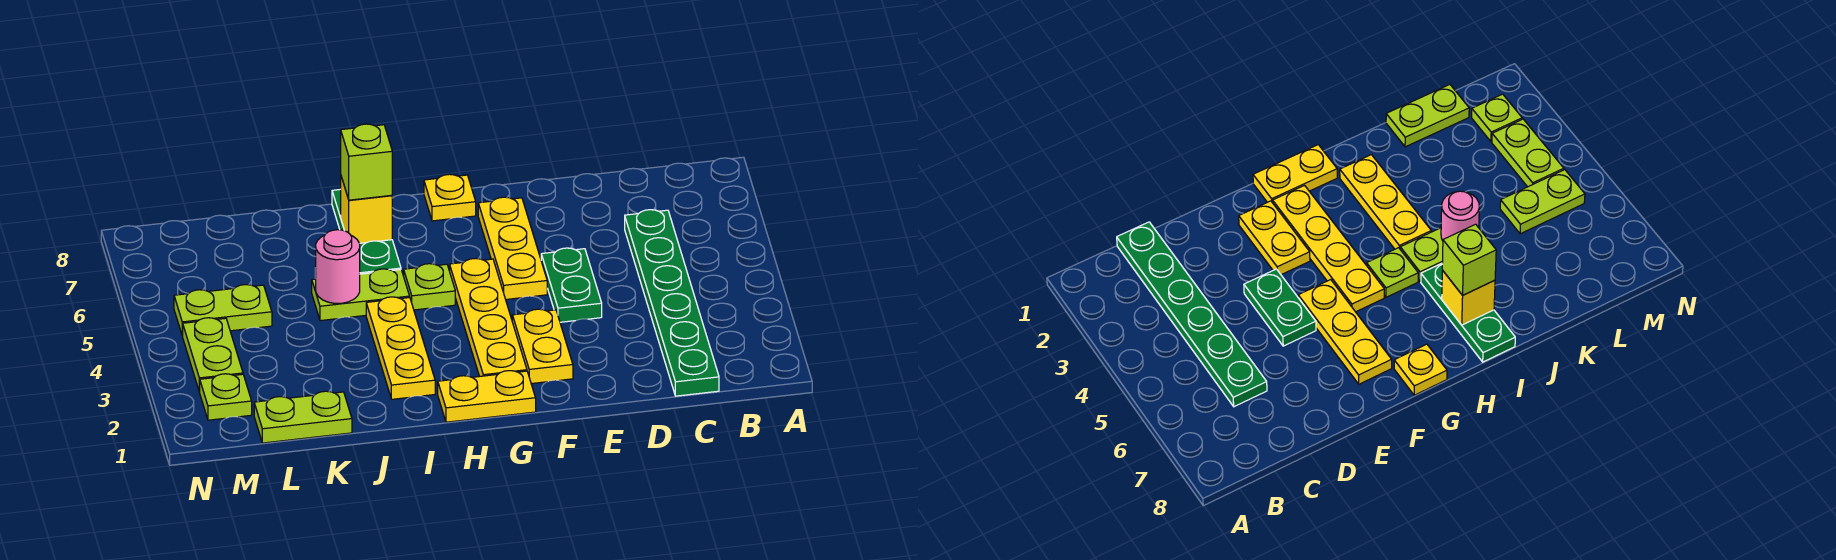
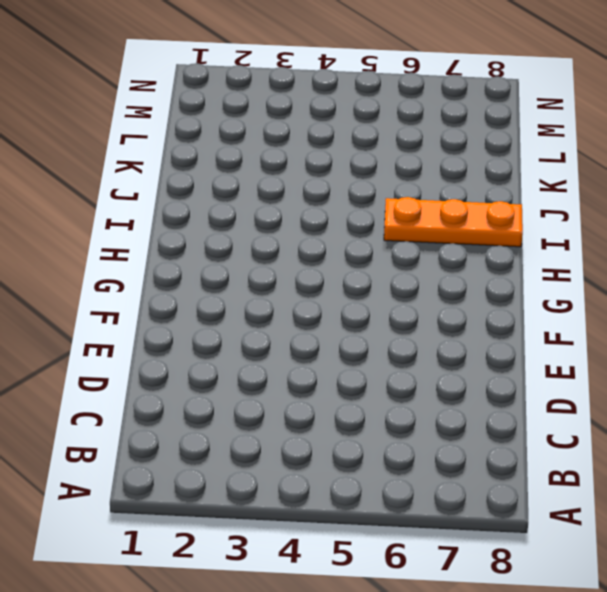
orange 1x3 plate [384,197,523,247] -> green 1x3 plate [332,189,401,274]
none -> green 1x6 plate [625,210,719,396]
none -> green 1x2 plate [541,248,602,322]
none -> yellow 1x2 plate [512,309,573,384]

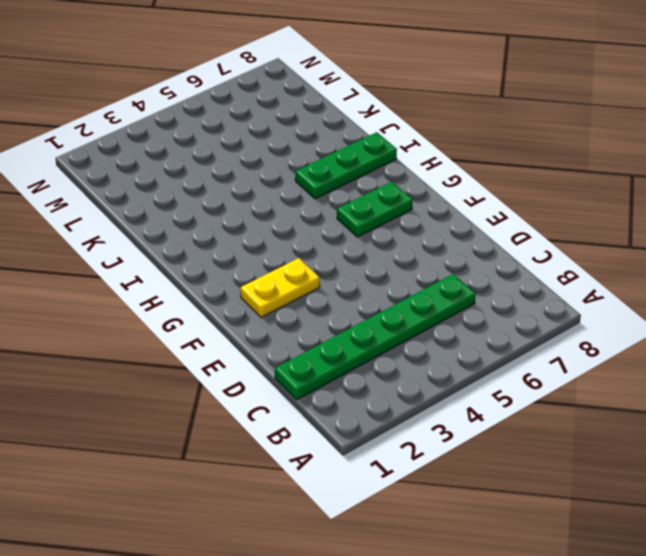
green 1x2 plate [337,181,413,237] -> green 1x2 plate moved to [541,248,602,322]
none -> yellow 1x3 plate [478,197,547,299]
none -> yellow 1x2 plate [438,371,536,422]
none -> yellow 1x4 plate [450,258,527,376]

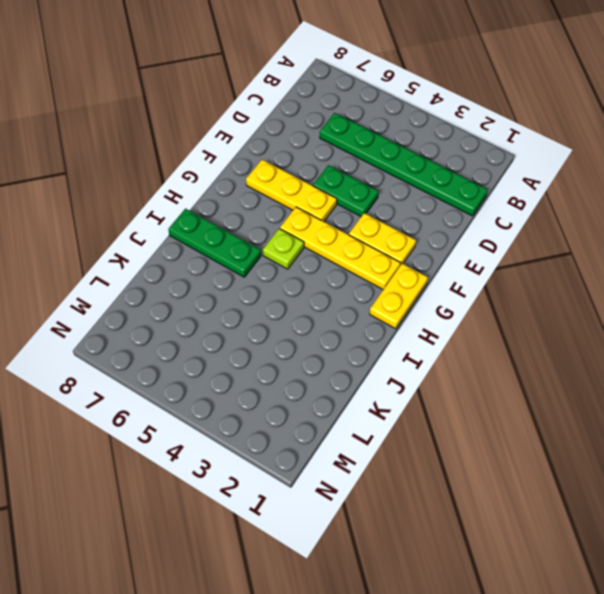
none -> yellow 1x1 plate [424,174,476,221]
none -> yellow 1x3 plate [366,297,435,399]
none -> lime 1x2 plate [312,269,410,321]

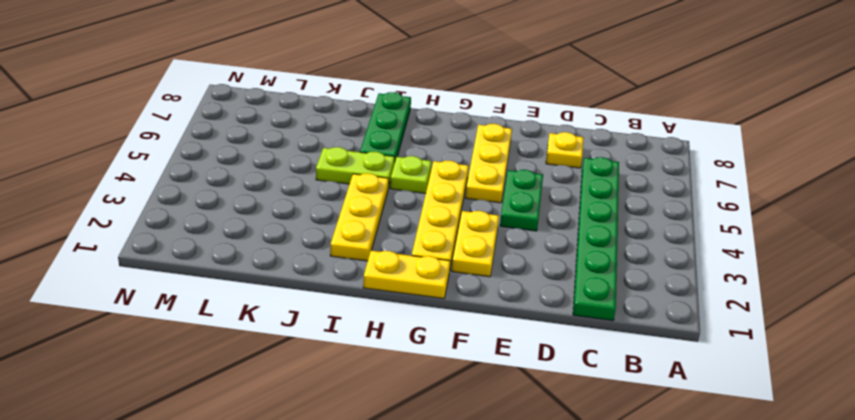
yellow 1x1 plate [546,132,584,168] -> yellow 1x1 plate moved to [424,174,476,221]
none -> lime 1x2 plate [254,391,352,443]
none -> lime 1x2 plate [174,285,272,336]
none -> lime 1x1 plate [200,374,252,420]

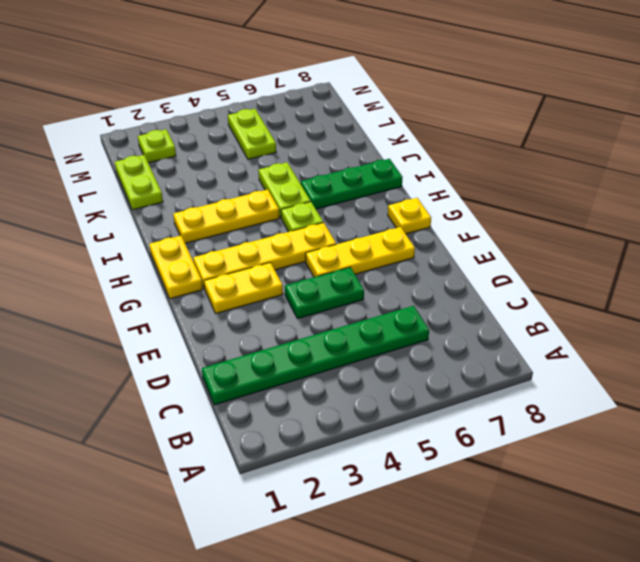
none -> lime 1x2 plate [183,318,243,392]
none -> yellow 1x1 brick [341,177,392,243]
none -> pink 1x1 round brick [316,230,360,303]

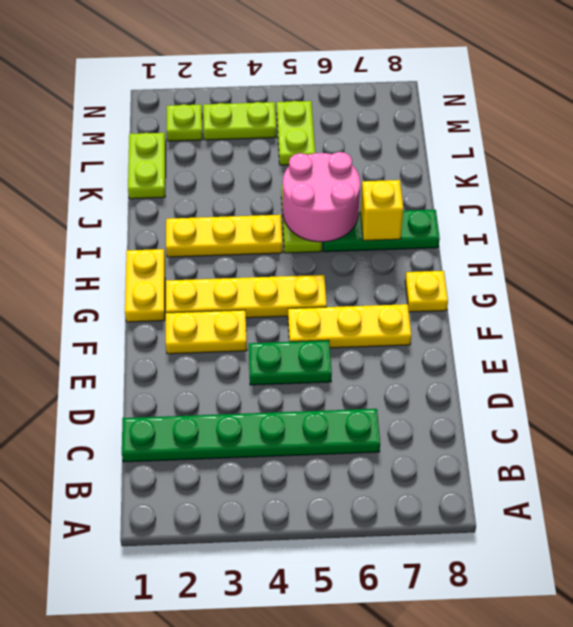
pink 2x2 round brick [283,152,360,242] -> pink 1x1 round brick [316,230,360,303]
none -> lime 1x1 plate [404,264,455,310]
none -> lime 1x1 brick [341,124,392,200]

